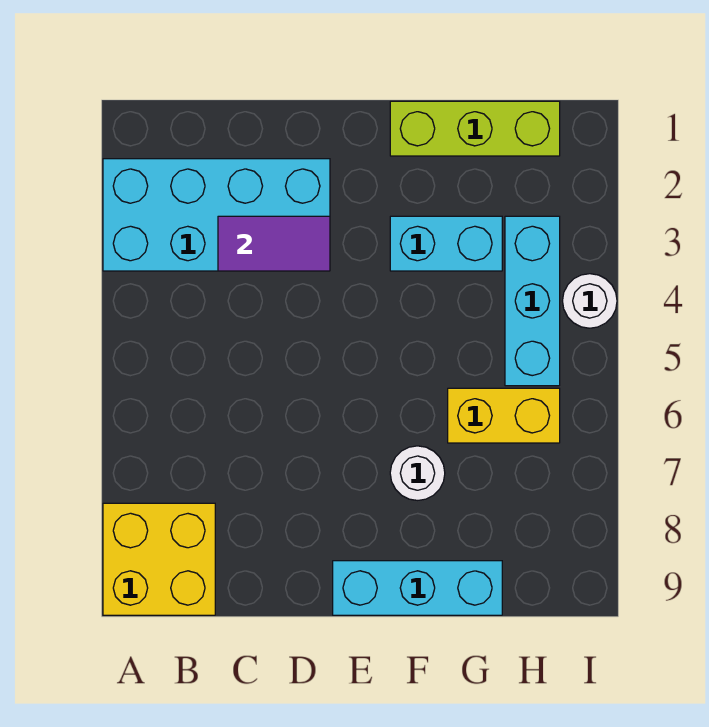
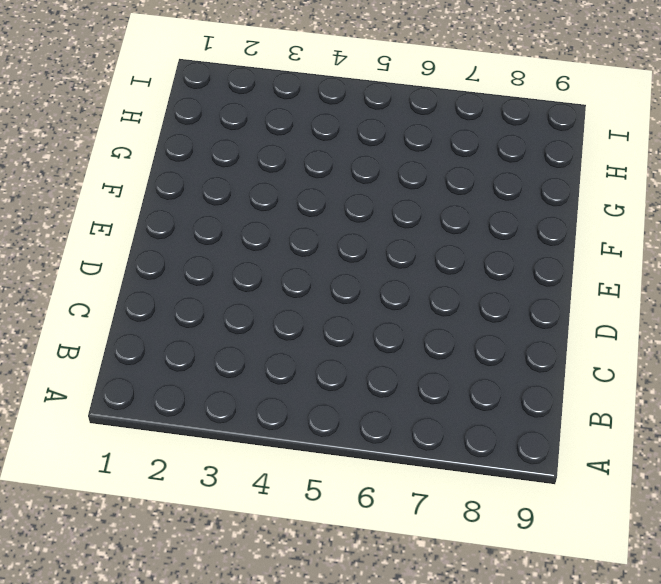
none -> cyan 2x4 brick [103,159,330,271]
none -> yellow 2x2 brick [103,503,215,615]

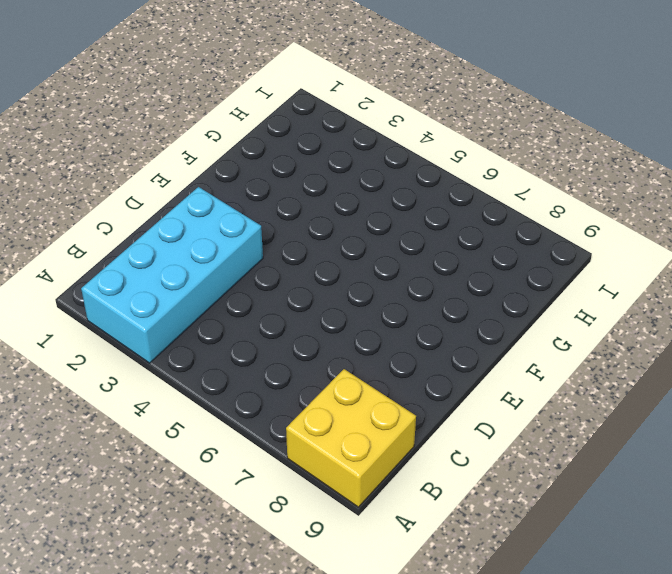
none -> cyan 1x3 brick [333,561,502,615]
none -> lime 1x3 brick [390,101,560,156]

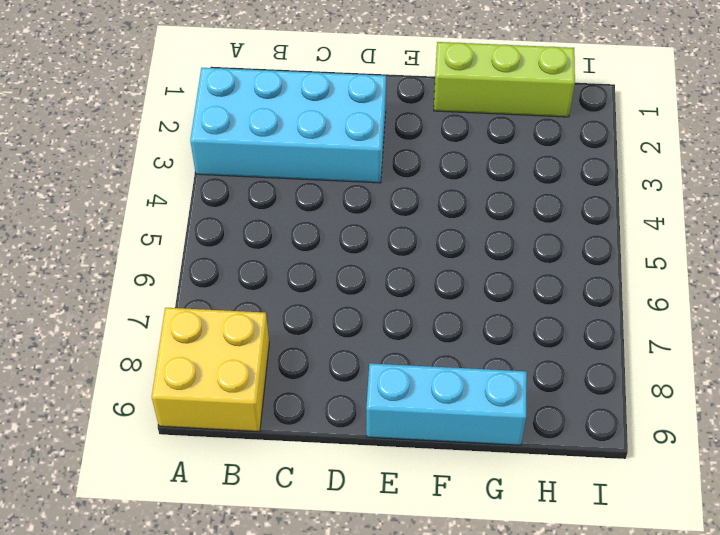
none -> cyan 1x2 brick [390,216,502,271]
none -> white 1x1 round brick [390,446,445,500]

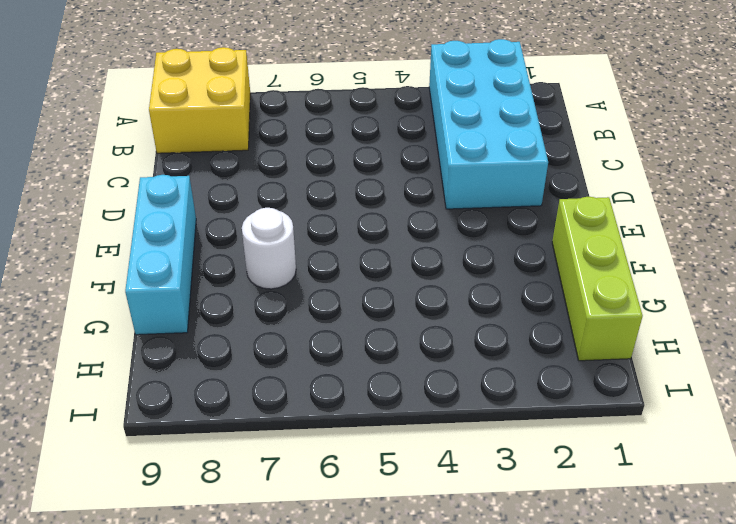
none -> cyan 1x2 brick [390,216,502,271]
none -> yellow 1x2 brick [448,388,560,443]

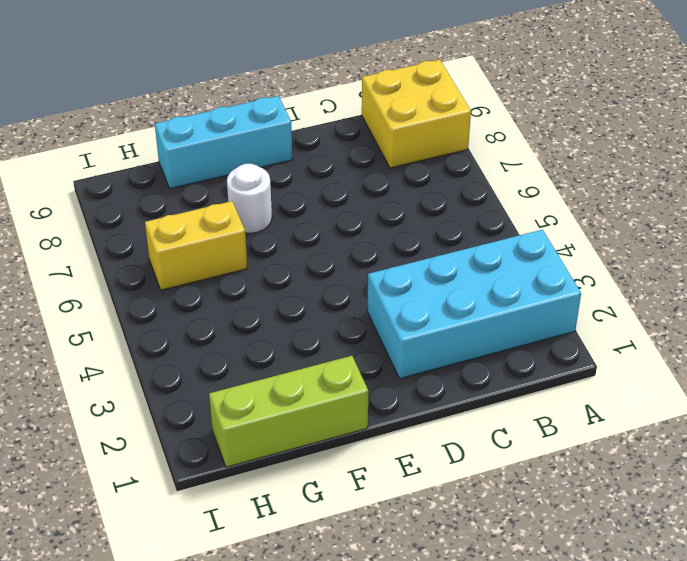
none -> cyan 1x2 brick [390,216,502,271]
none -> cyan 1x3 brick [505,216,560,386]

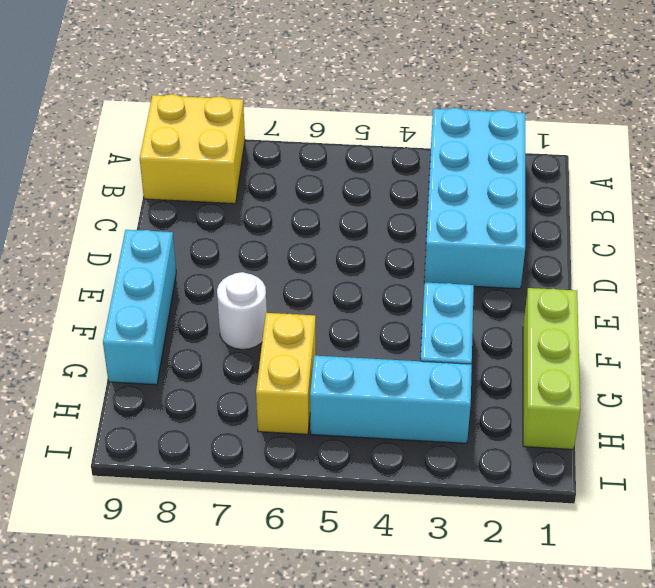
none -> white 1x1 round brick [563,274,617,328]
none -> purple 1x2 tile [218,216,330,271]

